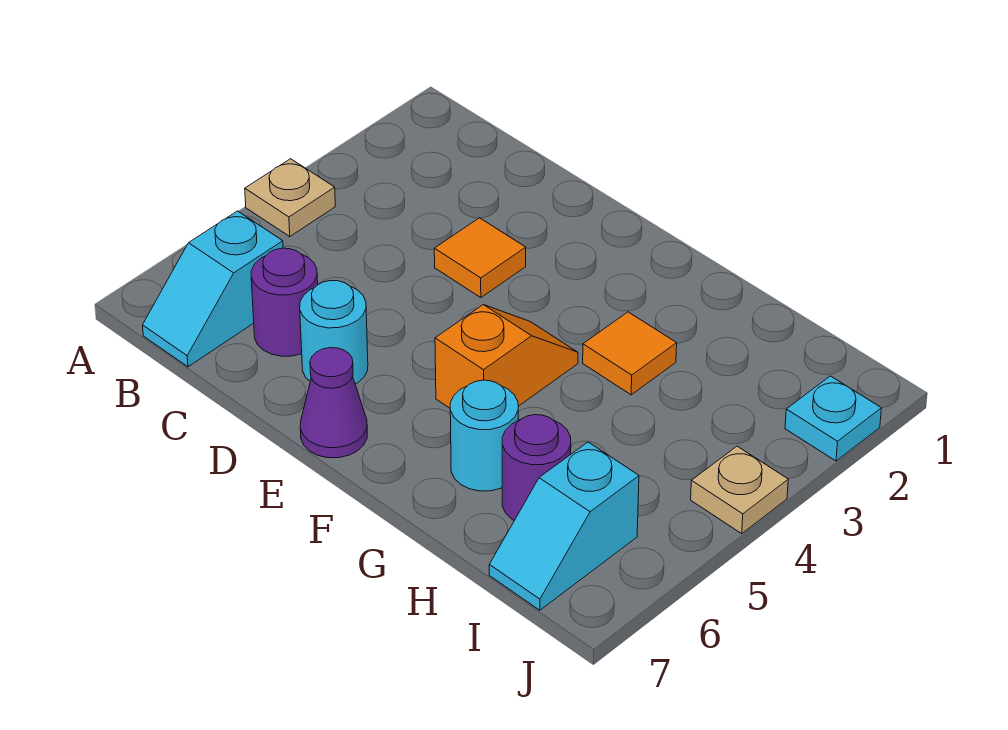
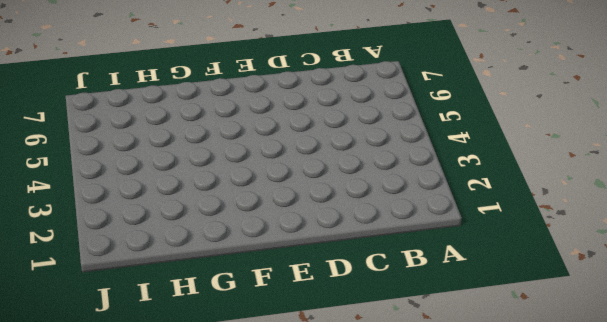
none -> tan 1x1 plate [245,159,335,236]
none -> cyan 1x2 slope [143,211,283,367]
none -> purple 1x1 round brick [251,248,318,356]

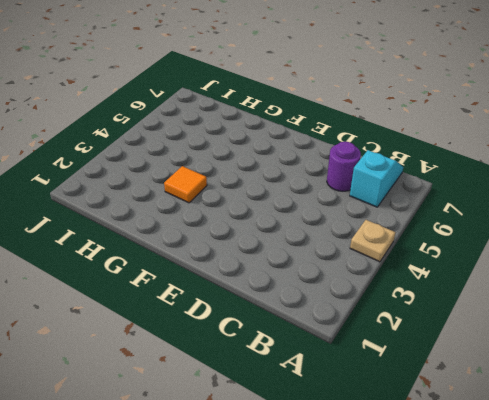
none -> orange 1x1 tile [434,218,526,298]
none -> cyan 1x1 round brick [300,281,368,384]
none -> purple 1x1 cone [300,348,367,458]

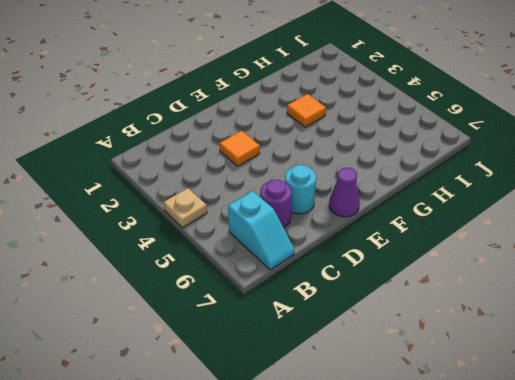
none -> orange 1x2 slope [435,305,578,408]
none -> cyan 1x1 round brick [450,380,518,491]
none -> purple 1x1 round brick [502,415,571,521]

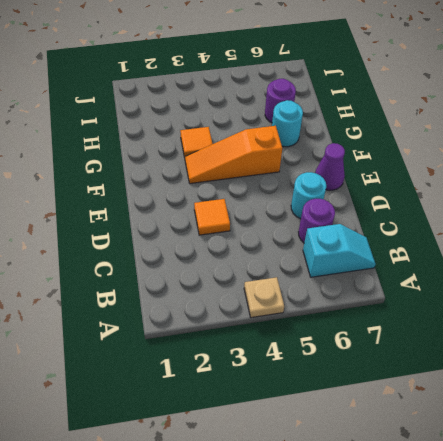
orange 1x3 slope [185,126,282,184] -> orange 1x2 slope [435,305,578,408]
none -> cyan 1x2 slope [489,442,639,610]
none -> cyan 1x1 plate [785,376,881,461]
none -> tan 1x1 plate [691,446,788,533]

